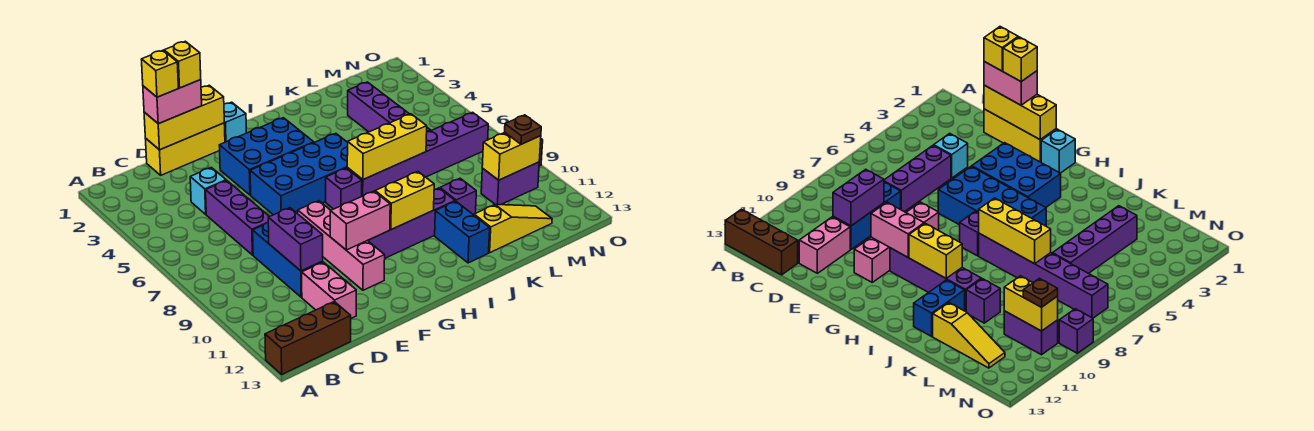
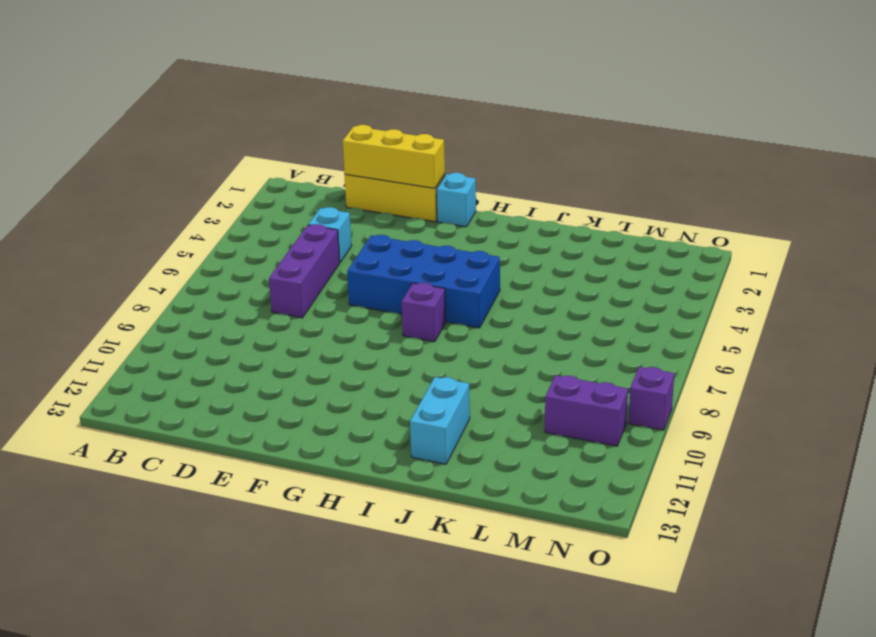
cyan 1x2 brick [410,377,470,464] -> blue 1x2 brick [435,201,490,263]
none -> brown 1x3 brick [265,302,351,374]
none -> blue 1x3 brick [253,223,322,297]
none -> pink 1x2 brick [302,262,356,318]

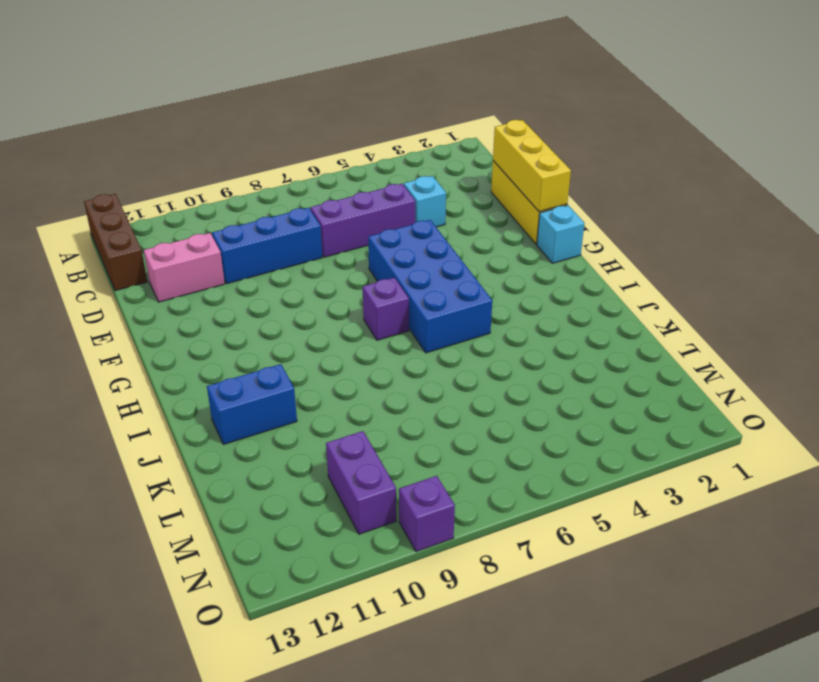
none -> blue 2x3 brick [219,118,314,195]
none -> pink 1x4 brick [298,201,385,290]
none -> purple 1x4 brick [368,188,455,258]

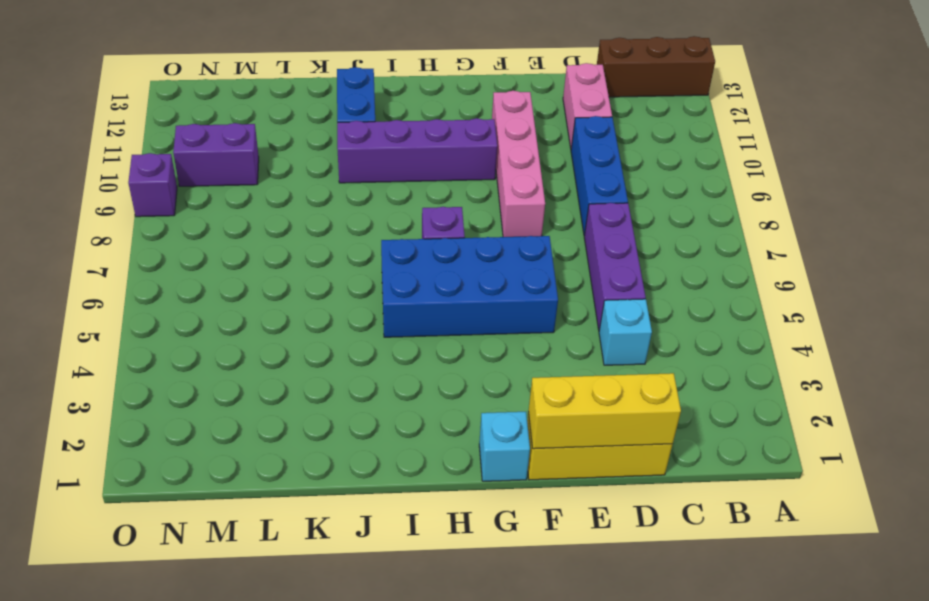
none -> blue 2x3 brick [219,118,314,195]
none -> purple 1x6 brick [347,112,488,196]
none -> purple 1x1 brick [440,178,476,215]

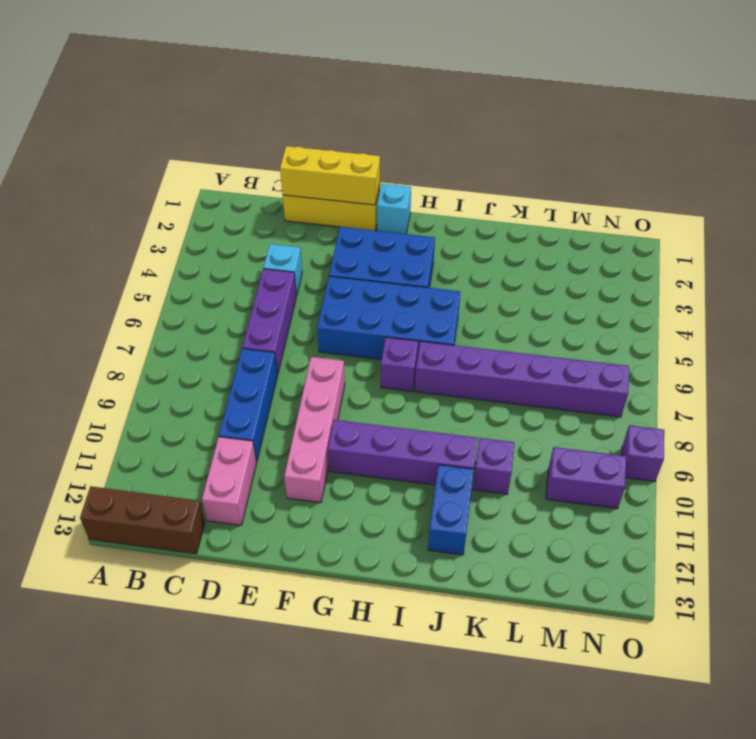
none -> yellow 1x3 slope [474,204,552,253]
none -> purple 1x4 brick [348,82,431,132]
none -> purple 1x2 brick [268,208,323,271]

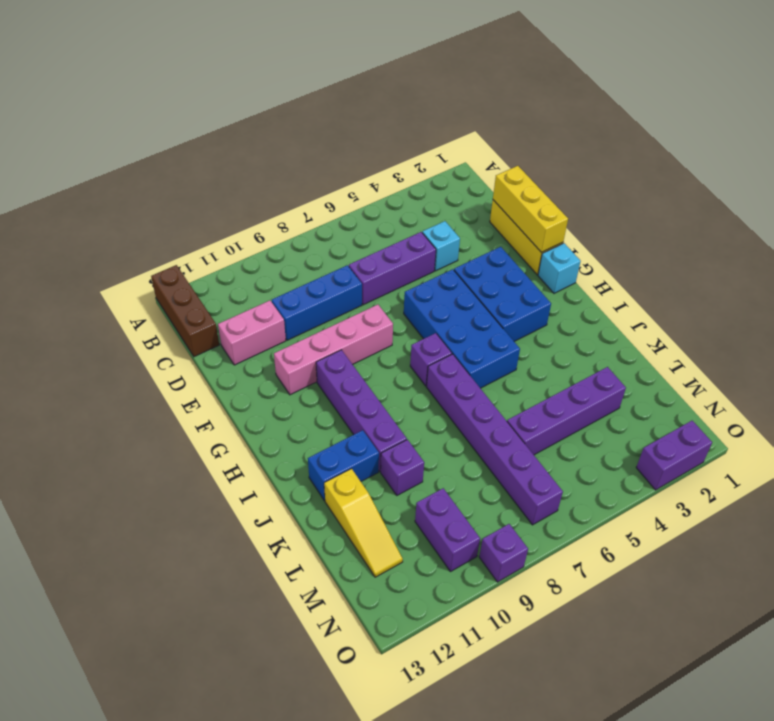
purple 1x2 brick [636,421,712,490] -> purple 1x2 brick moved to [268,208,323,271]
none -> pink 1x2 brick [330,191,390,250]
none -> yellow 1x2 brick [375,172,434,230]
none -> yellow 1x3 brick [347,114,427,180]

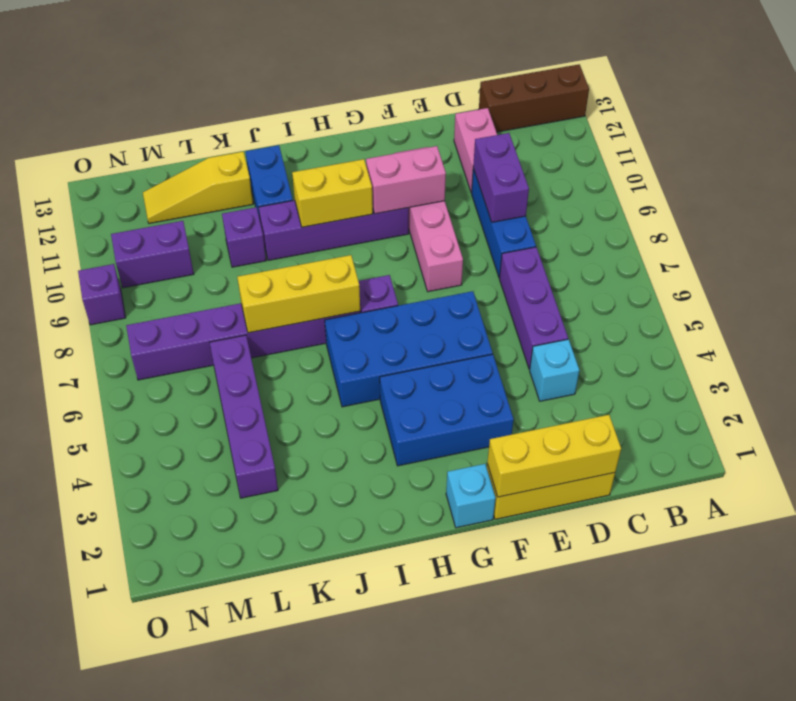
none -> yellow 1x2 brick [482,133,541,180]
none -> pink 1x2 brick [143,80,202,124]
none -> brown 1x1 plate [505,115,541,144]

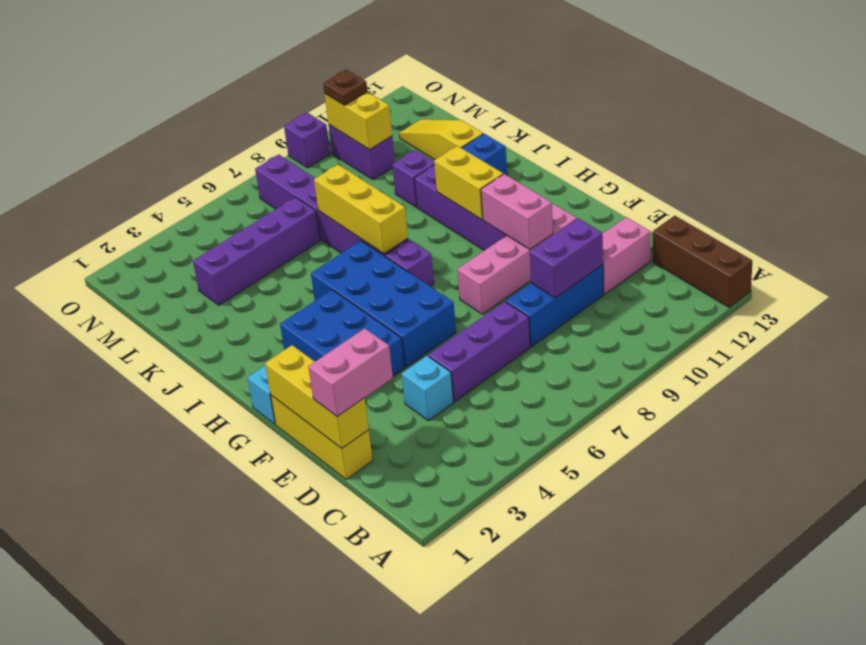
pink 1x2 brick [308,328,393,417] -> pink 1x2 brick turned to [143,80,202,124]
none -> yellow 1x1 brick [141,50,178,97]
none -> yellow 1x1 brick [164,41,201,88]

